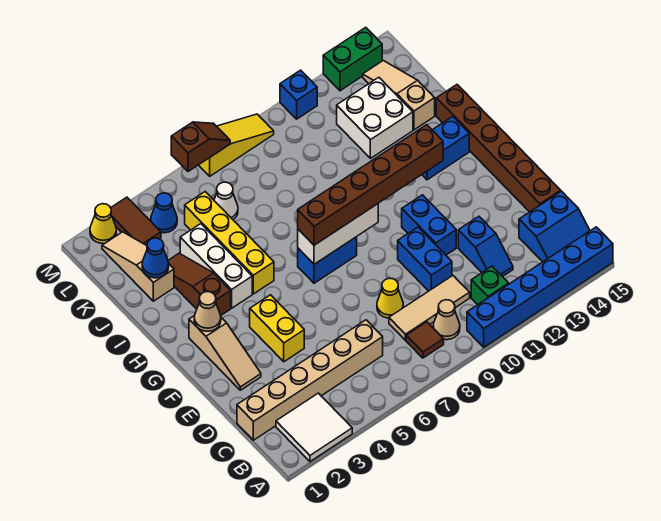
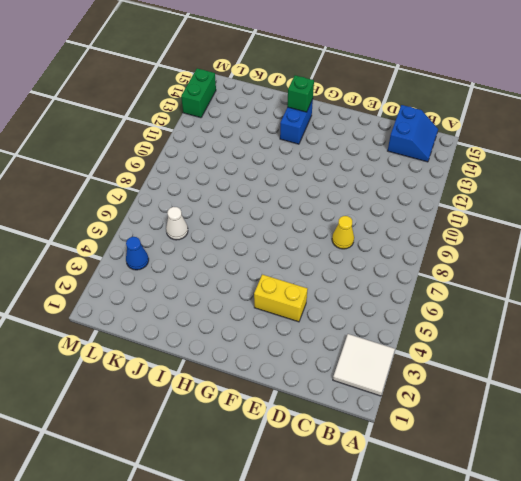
green 1x1 brick [287,75,314,112] -> green 1x1 brick moved to [471,266,509,305]
none -> blue 1x6 brick [467,227,613,347]
none -> brown 1x1 tile [406,322,444,358]
none -> tan 1x1 cone [433,300,460,340]
none -> tan 1x6 brick [237,320,383,440]

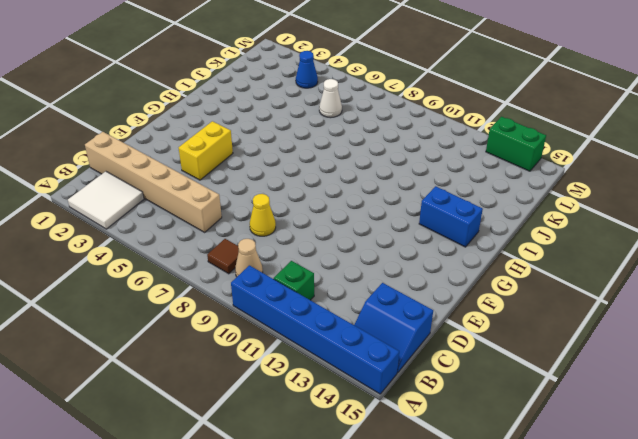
none -> tan 1x3 tile [389,276,470,340]
none -> blue 1x2 slope [458,216,513,277]
none -> blue 1x2 brick [398,227,452,291]
none -> brown 1x6 brick [436,85,561,212]

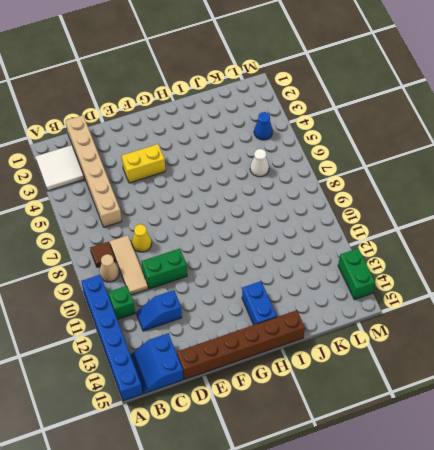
green 1x2 brick [141,249,187,289] -> blue 1x2 brick [398,227,452,291]
none -> tan 1x3 slope [189,315,261,390]
none -> blue 1x2 brick [402,195,456,255]
none -> blue 1x2 brick [298,237,357,283]
none -> brown 1x3 slope [168,253,231,315]

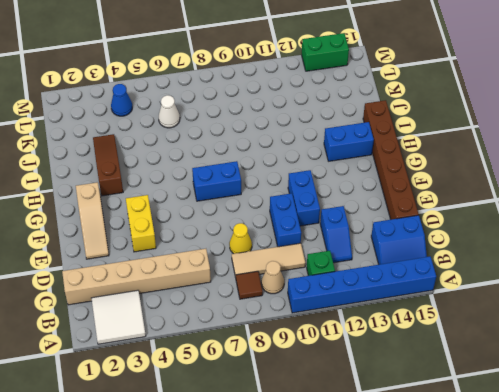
none -> white 1x3 brick [180,224,252,308]
none -> yellow 1x4 brick [185,192,274,294]
none -> tan 1x3 slope [102,232,174,301]
none -> white 2x2 brick [337,77,413,158]

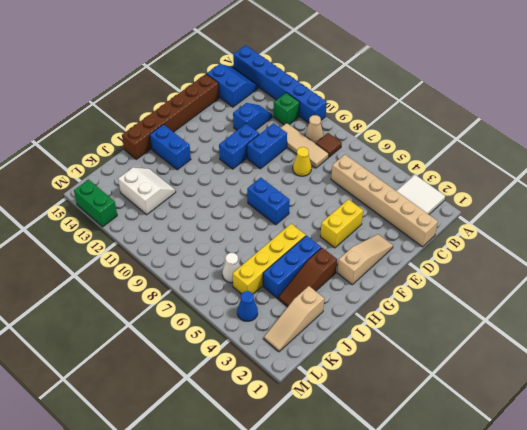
blue 1x3 brick [263,236,321,298] -> white 1x3 brick [180,224,252,308]
white 2x2 slope [118,167,176,215] -> white 2x2 brick [337,77,413,158]
none -> tan 1x3 slope [363,61,435,130]
none -> brown 1x2 tile [111,197,161,246]
none -> yellow 1x1 cone [90,204,116,244]
none -> yellow 1x3 slope [199,114,274,176]

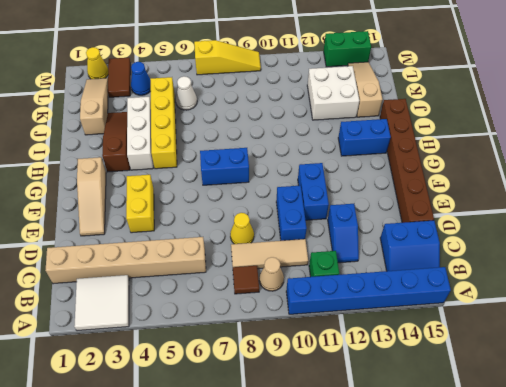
none -> blue 1x1 brick [280,70,317,119]
none -> tan 1x1 cone [194,292,221,331]
none -> white 1x3 brick [298,204,378,264]
none -> blue 1x1 cone [142,238,169,278]

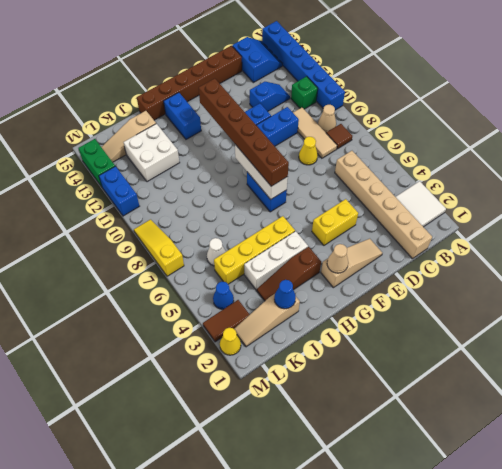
blue 1x2 brick [99,166,139,216] -> blue 1x1 brick [280,70,317,119]
none -> brown 1x2 slope [171,122,230,172]

